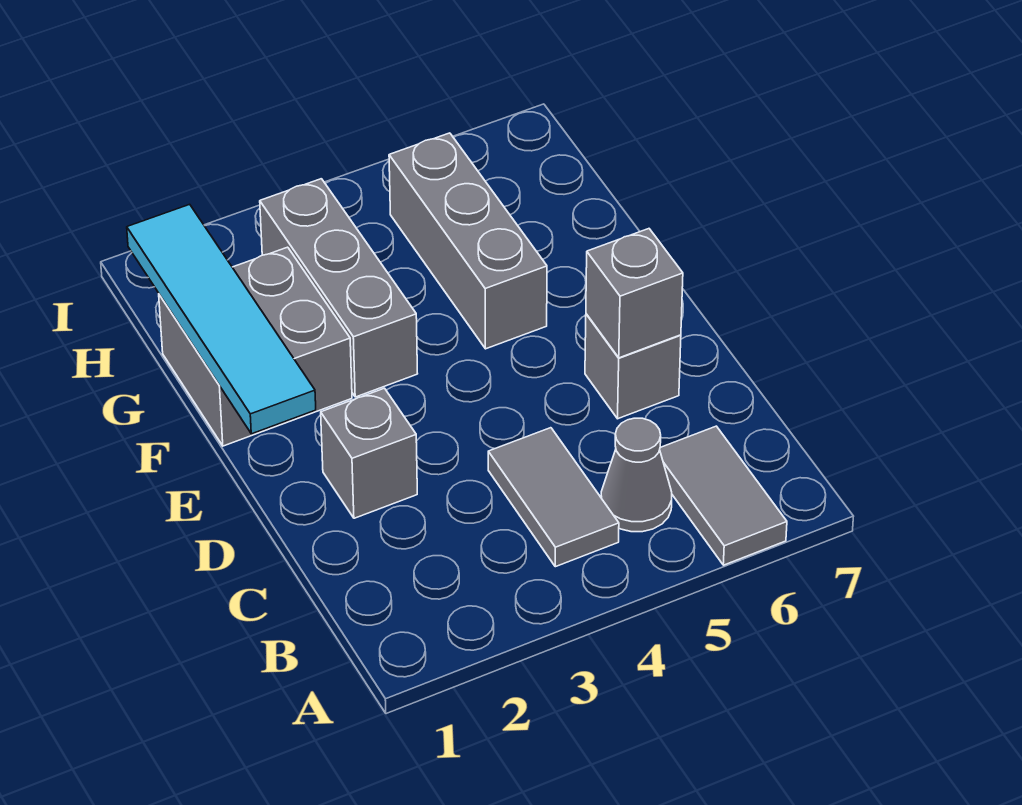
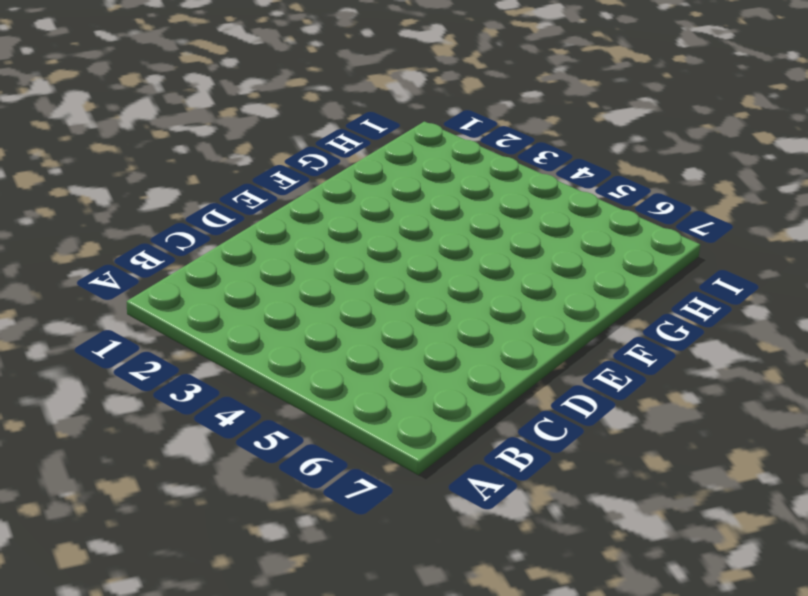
none -> grey 1x2 tile [660,426,787,565]
none -> grey 1x2 tile [488,428,619,567]

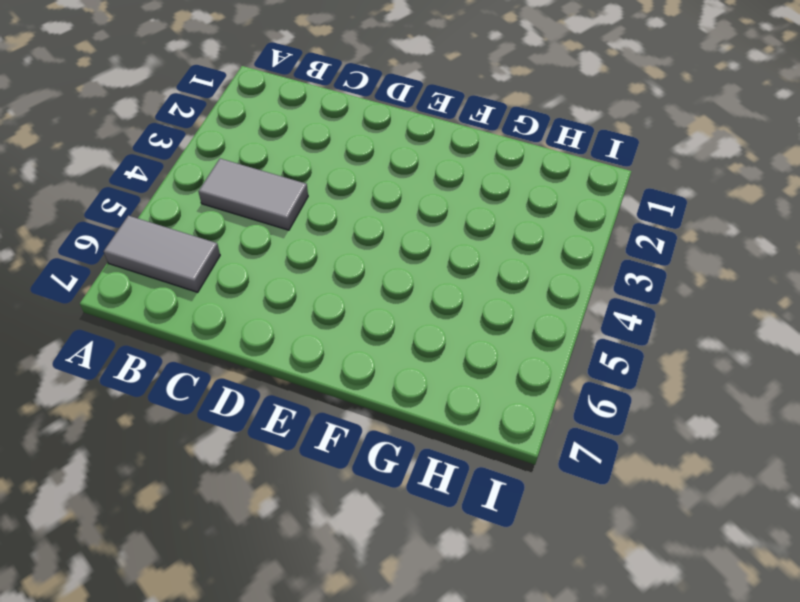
none -> grey 1x1 cone [601,418,672,532]
none -> grey 1x1 brick [321,388,417,518]

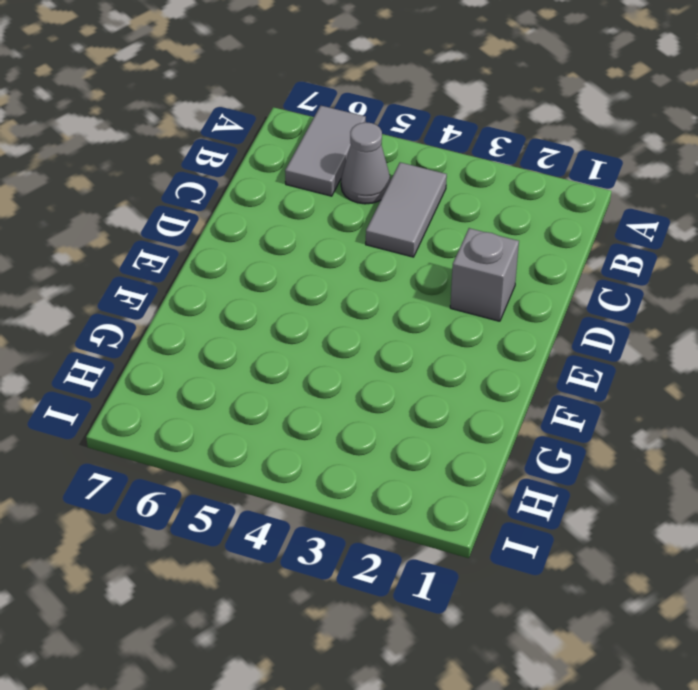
none -> grey 1x1 brick [585,314,681,419]
none -> grey 2x2 brick [159,247,352,446]

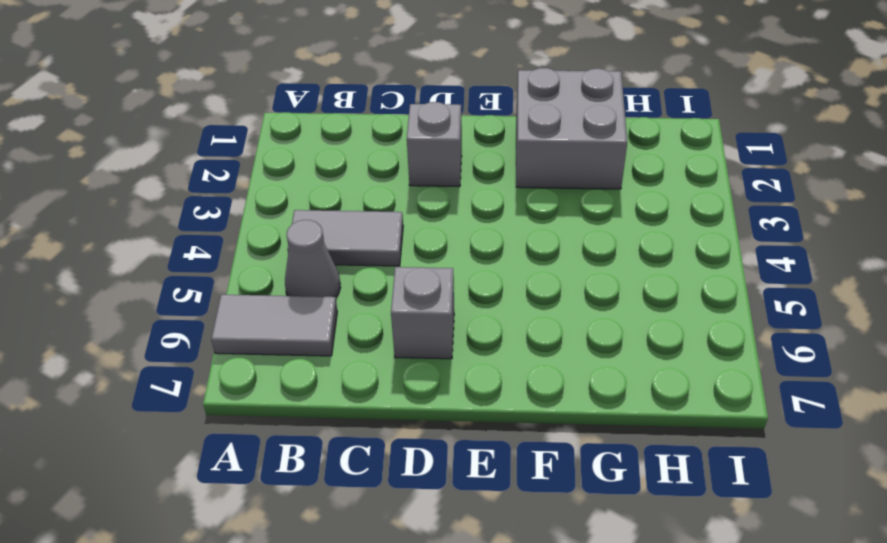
none -> grey 1x3 brick [260,179,418,397]
none -> grey 1x3 brick [389,133,547,349]

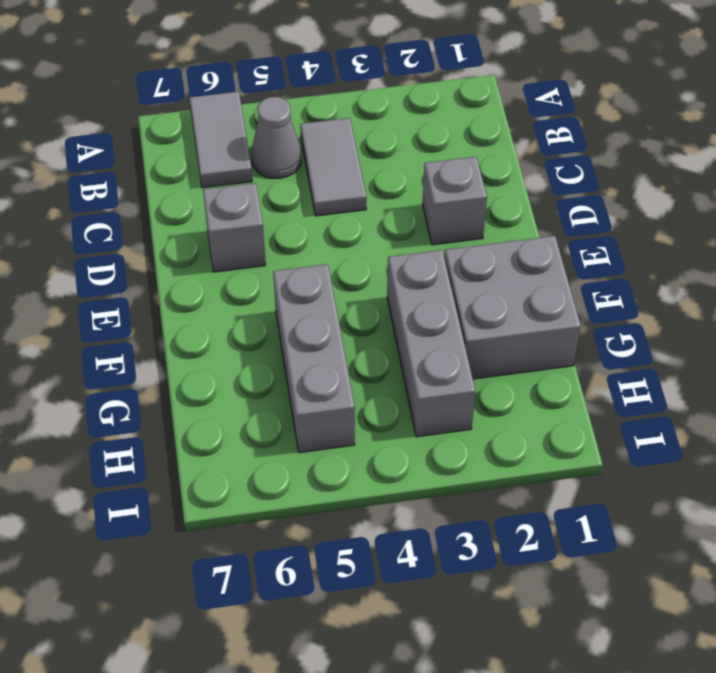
none -> grey 1x1 brick [586,229,683,358]
none -> cyan 1x4 tile [127,204,316,434]

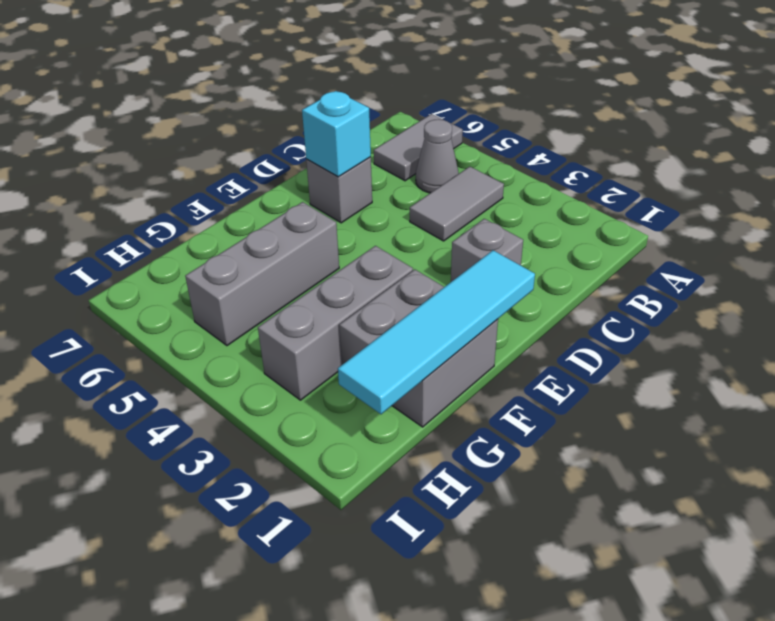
cyan 1x1 brick [302,91,371,177] -> grey 1x1 brick [586,229,683,358]

